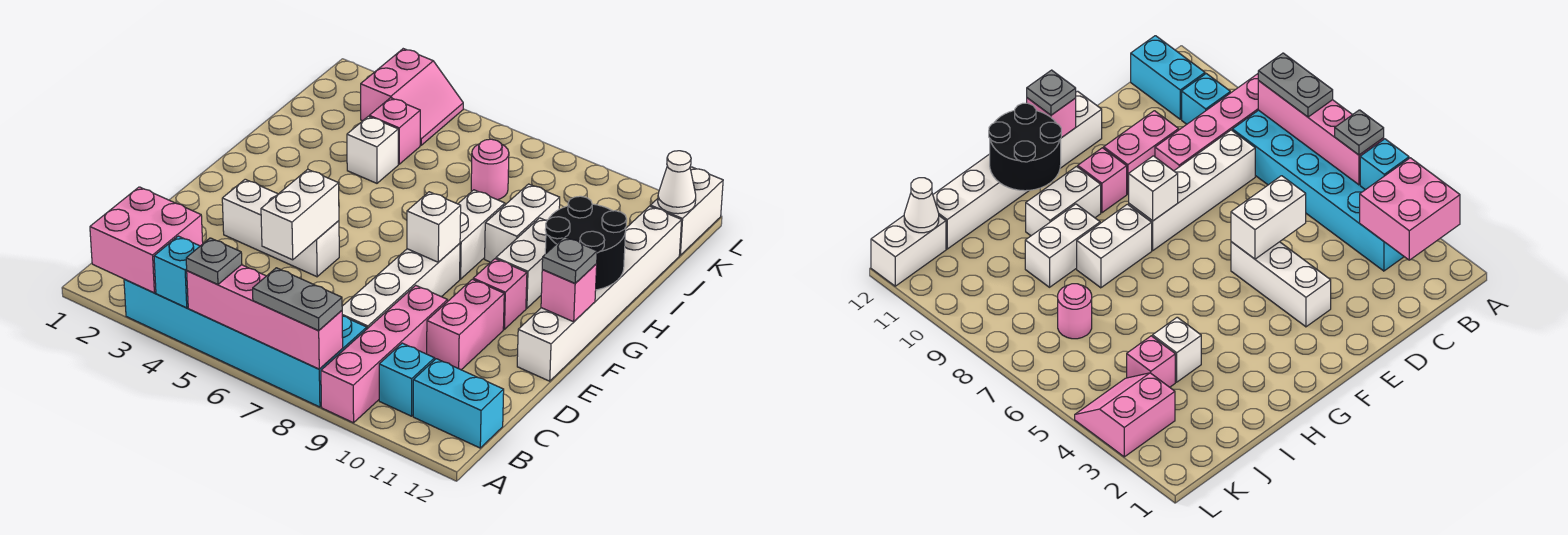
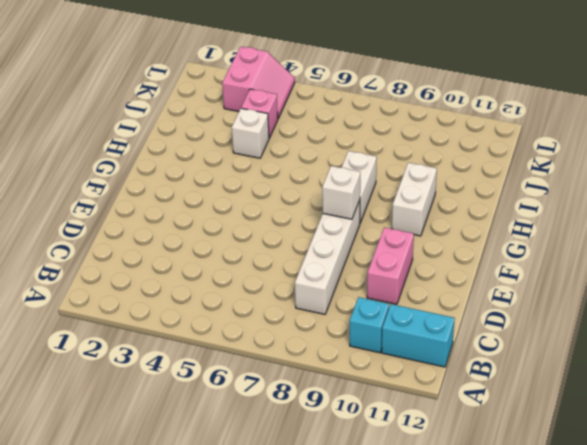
none -> cyan 2x6 brick [124,279,367,407]
none -> pink 1x4 brick [321,285,448,423]
none -> white 1x3 brick [222,179,339,277]

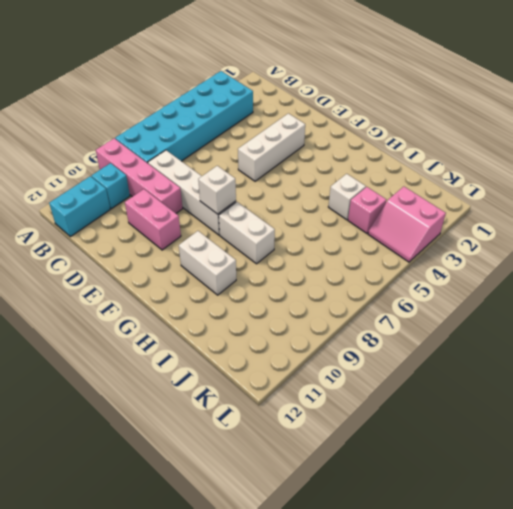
none -> white 1x6 brick [517,206,682,381]
none -> pink 1x1 brick [473,259,527,329]
none -> white 1x2 brick [485,184,560,262]

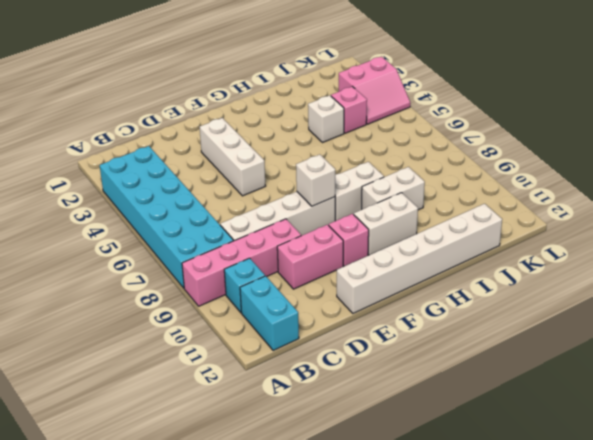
none -> pink 1x1 round brick [471,139,509,200]
none -> white 1x2 brick [650,167,723,255]
none -> pink 2x2 brick [90,187,203,293]

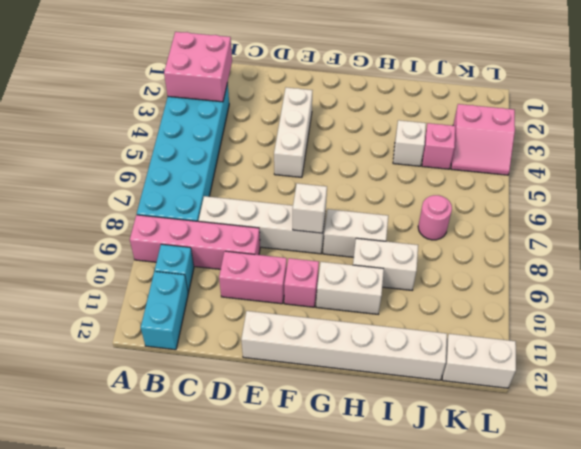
none -> cyan 1x1 brick [154,236,200,308]
none -> pink 1x4 brick [187,265,343,369]
none -> white 1x2 brick [261,170,339,260]

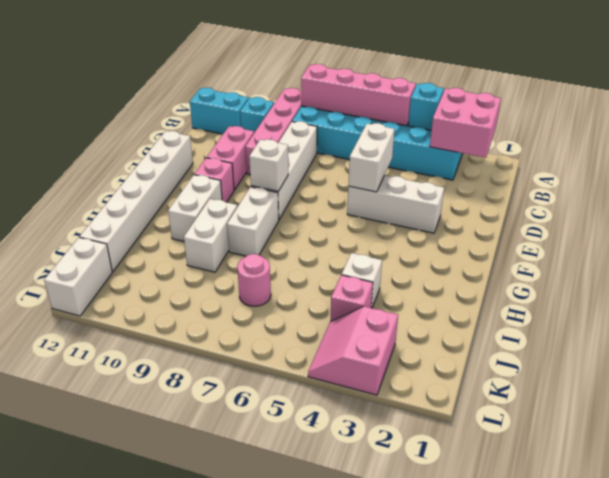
none -> pink 1x1 brick [541,264,597,322]
none -> black 2x2 round brick [545,196,627,290]
none -> white 1x1 cone [658,151,696,214]

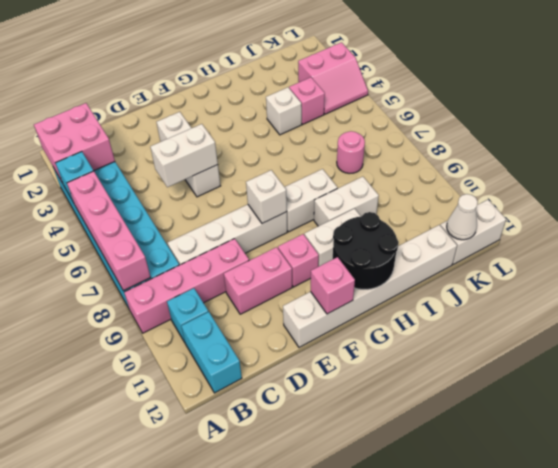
none -> grey 1x1 plate [186,238,242,284]
none -> grey 1x2 plate [253,268,342,330]
none -> grey 1x1 plate [542,237,597,283]

